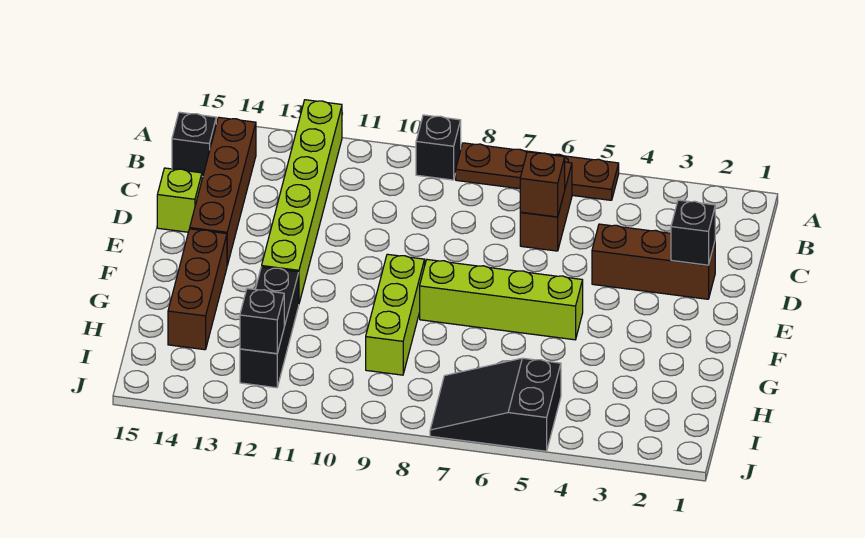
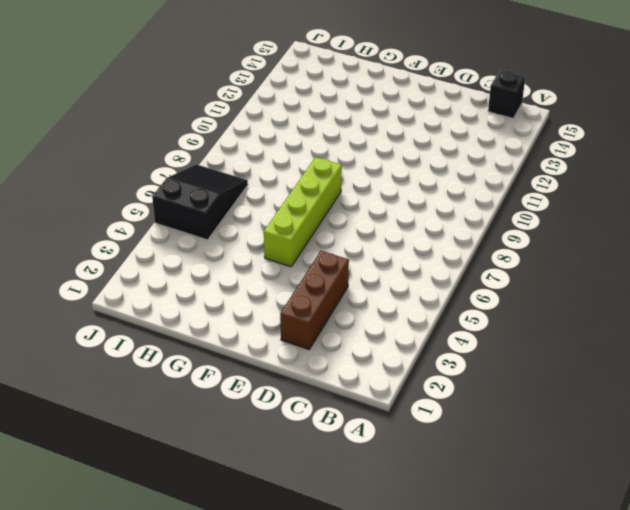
none -> brown 1x4 plate [456,143,619,200]
none -> black 1x1 brick [416,115,461,180]
none -> lime 1x6 brick [262,100,342,303]

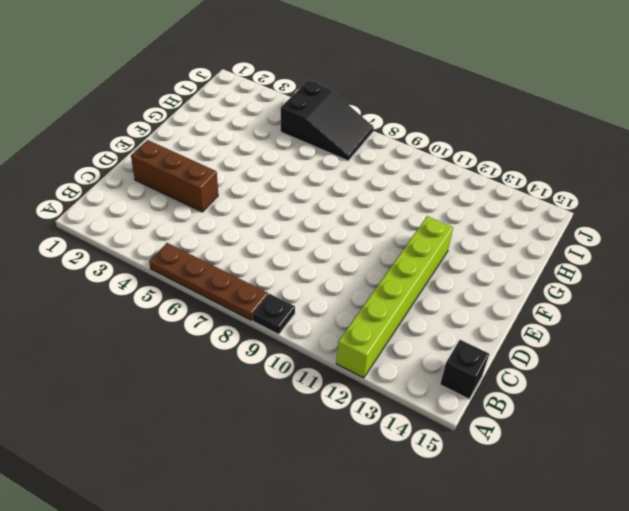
black 1x1 plate [253,294,295,334] -> black 1x1 brick [416,115,461,180]
none -> brown 1x2 brick [520,162,572,251]
none -> brown 1x4 brick [190,117,256,265]
none -> lime 1x1 brick [157,168,202,232]

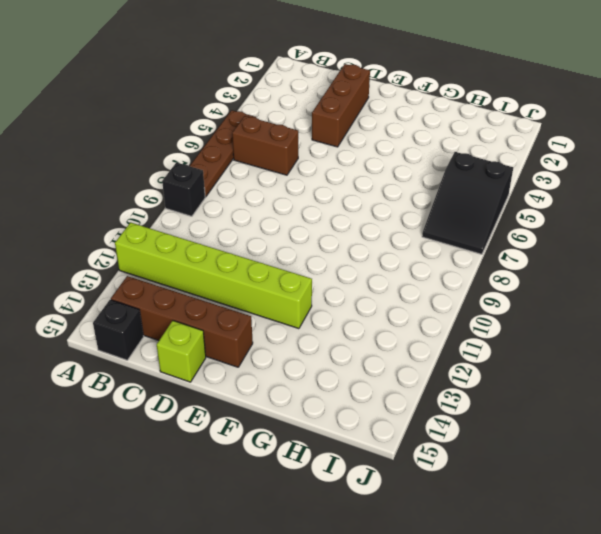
none -> lime 1x4 brick [420,260,583,340]
none -> lime 1x3 brick [366,254,425,375]
none -> brown 1x3 brick [168,229,227,350]

